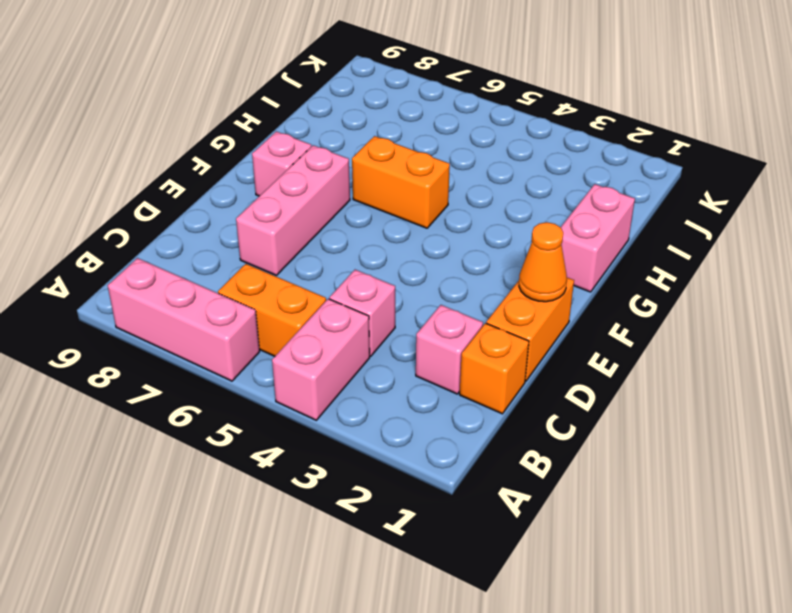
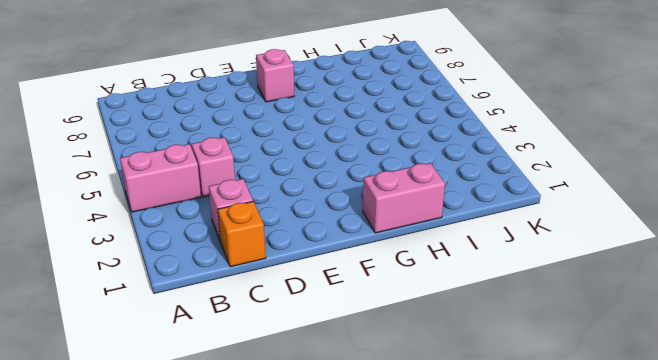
none -> pink 1x3 brick [108,258,260,381]
none -> orange 1x2 brick [218,264,326,356]
none -> orange 1x2 brick [486,278,574,381]

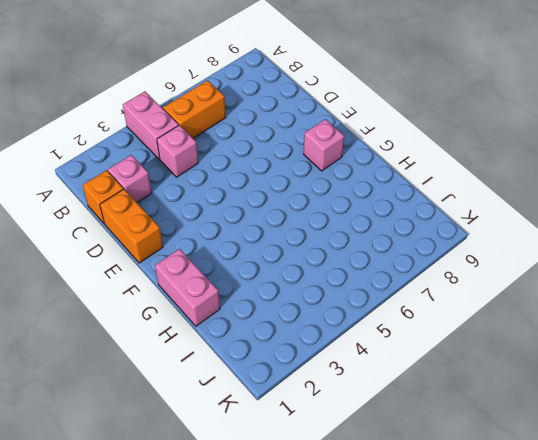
none -> pink 1x3 brick [108,258,260,381]
none -> pink 1x3 brick [236,145,350,275]
none -> orange 1x2 brick [352,136,450,228]

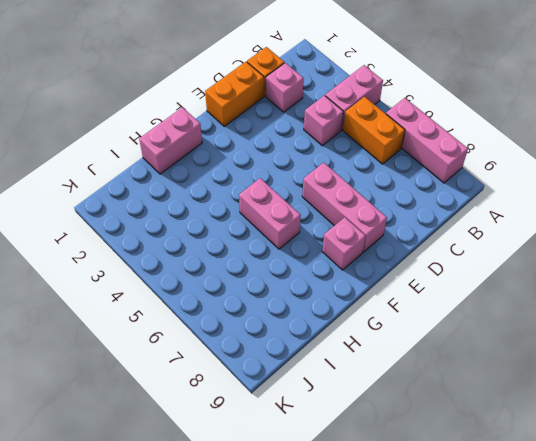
pink 1x3 brick [302,162,387,252] -> pink 1x3 brick turned to [236,145,350,275]
pink 1x2 brick [239,178,301,249] -> orange 1x2 brick [352,136,450,228]
none -> orange 1x1 cone [519,222,567,302]

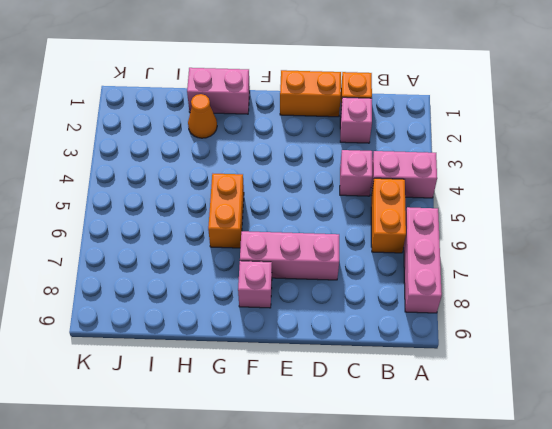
orange 1x1 cone [188,94,217,138] -> orange 1x1 cone moved to [519,222,567,302]

